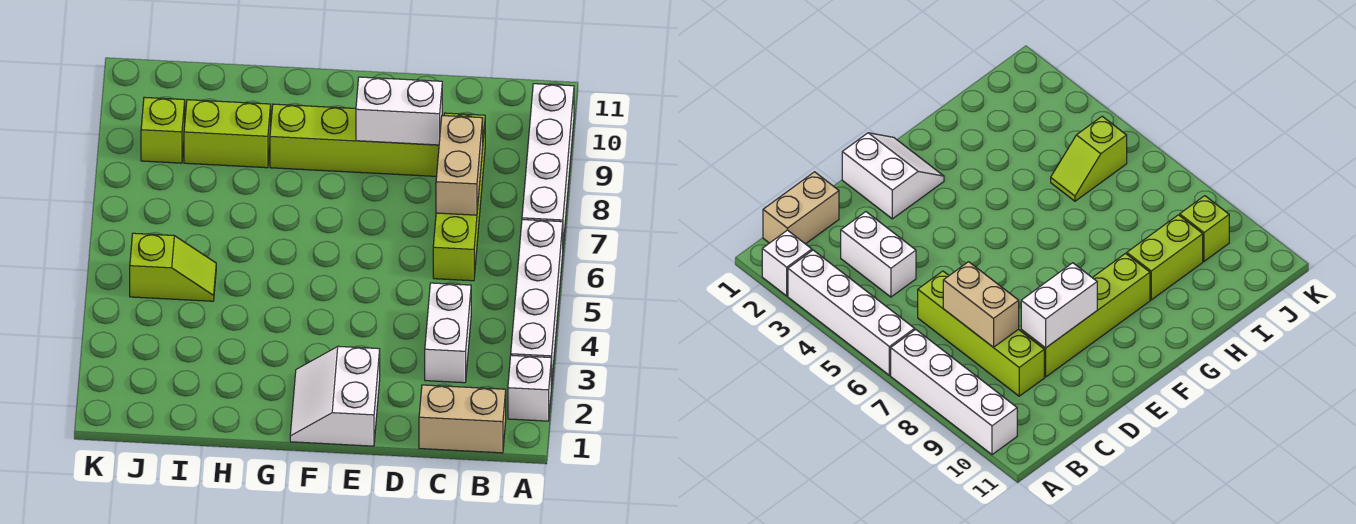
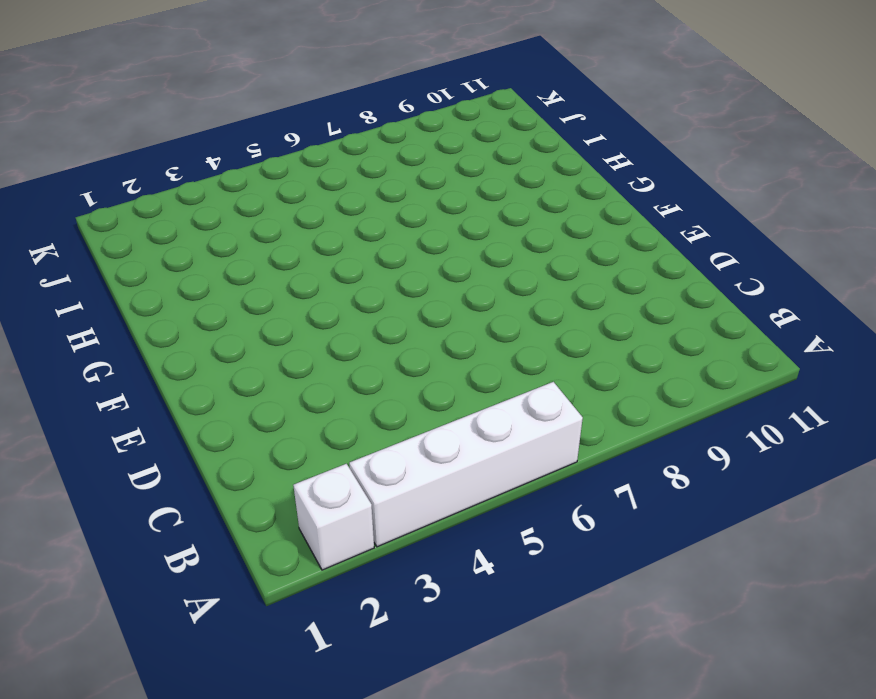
none -> white 1x4 brick [522,84,574,244]
none -> tan 1x2 brick [419,385,506,453]
none -> white 1x2 brick [425,283,471,383]

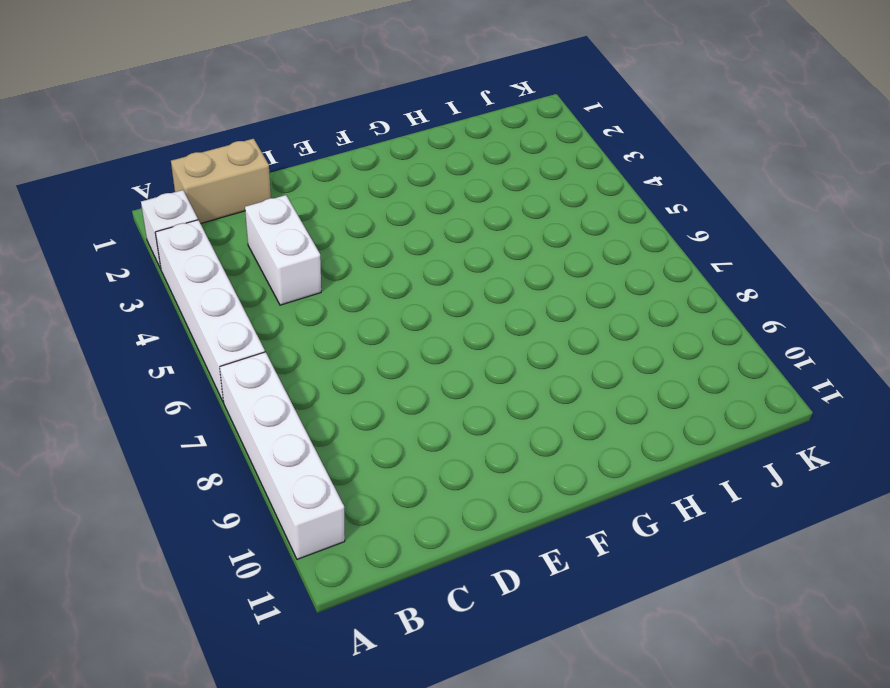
none -> lime 1x4 brick [433,113,485,281]
none -> lime 1x4 brick [270,104,439,176]
none -> white 2x2 slope [290,346,380,446]

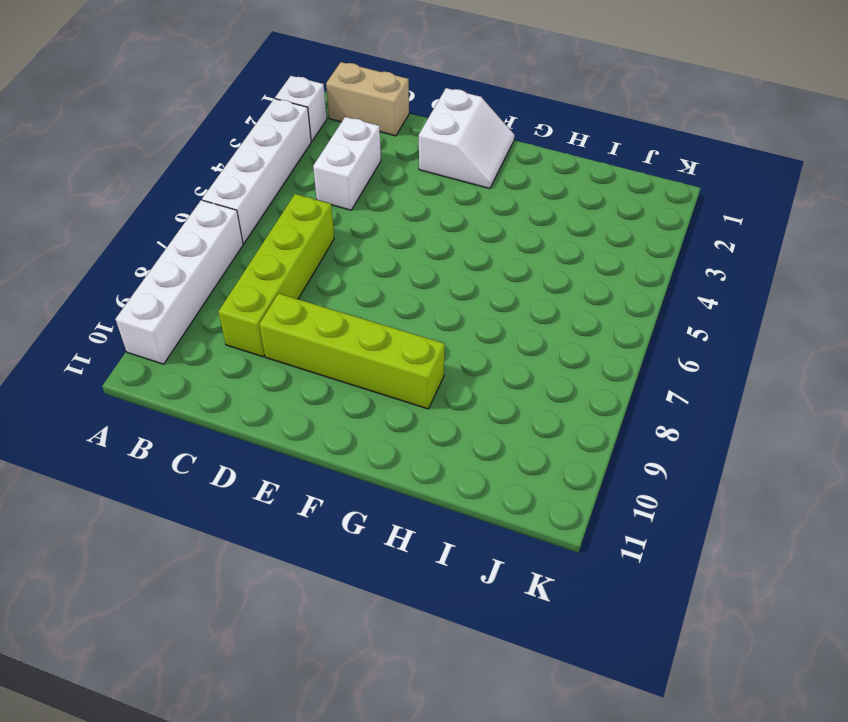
none -> lime 1x2 brick [184,100,271,168]
none -> lime 1x2 slope [130,233,216,301]
none -> lime 1x1 brick [141,97,185,163]

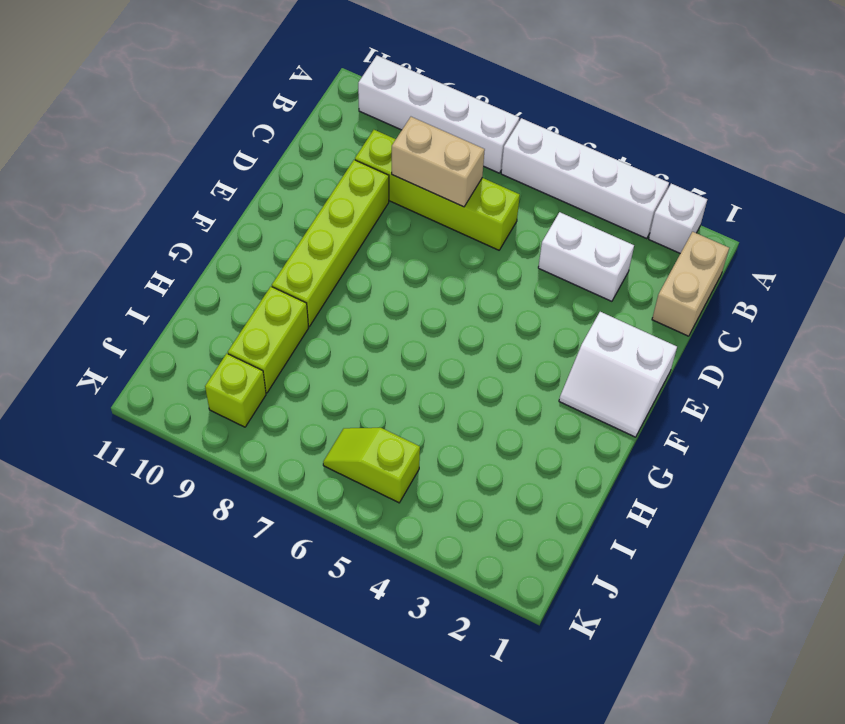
lime 1x2 slope [323,428,420,503] -> lime 1x2 slope turned to [130,233,216,301]
none -> white 1x2 brick [356,77,442,145]

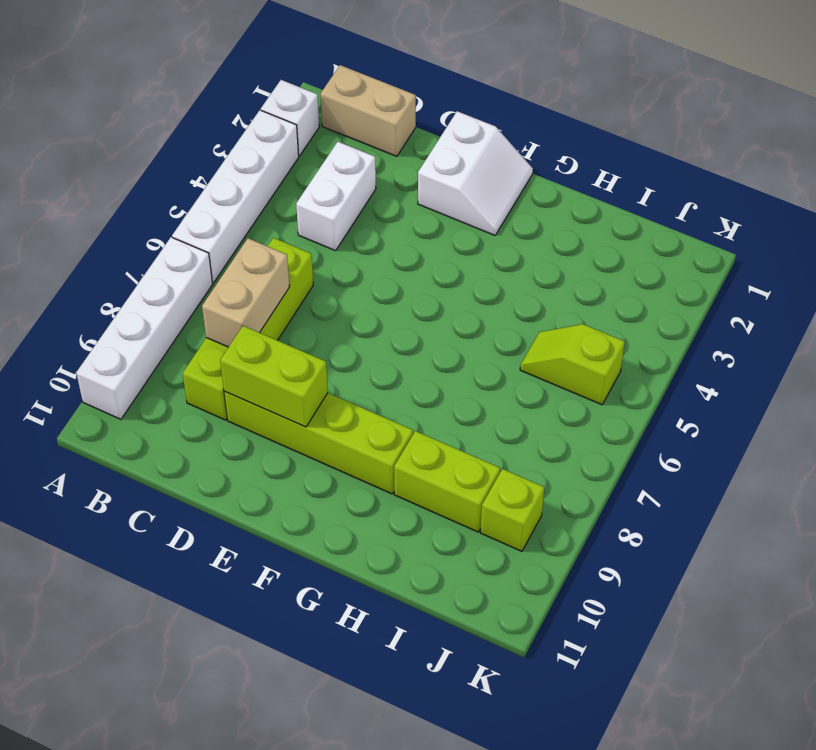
lime 1x2 brick [220,326,328,427] -> white 1x2 brick [356,77,442,145]

